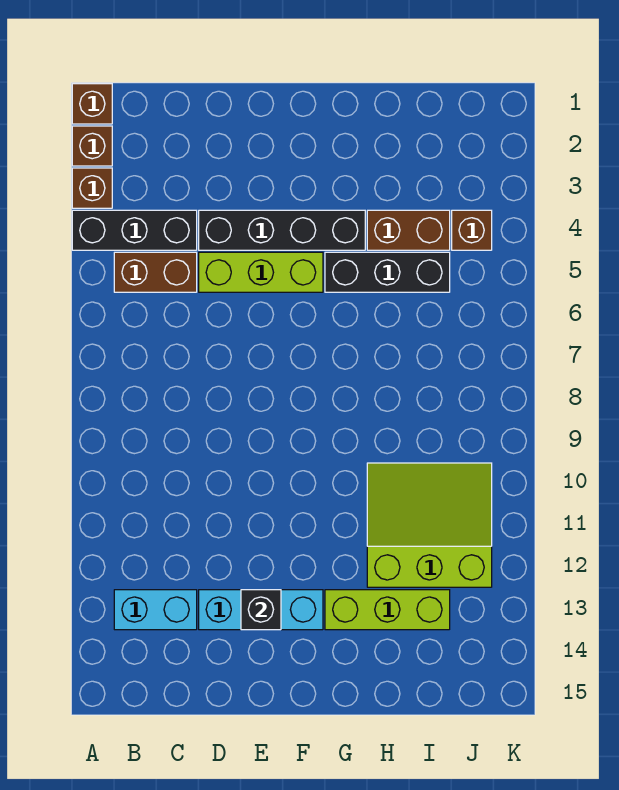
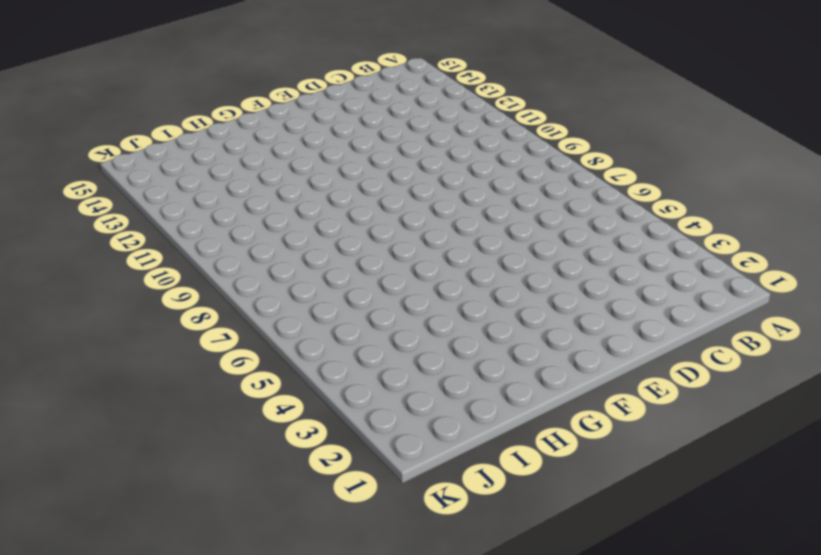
none -> brown 1x1 brick [72,84,112,124]
none -> brown 1x1 brick [72,126,112,166]
none -> brown 1x1 brick [72,168,112,208]

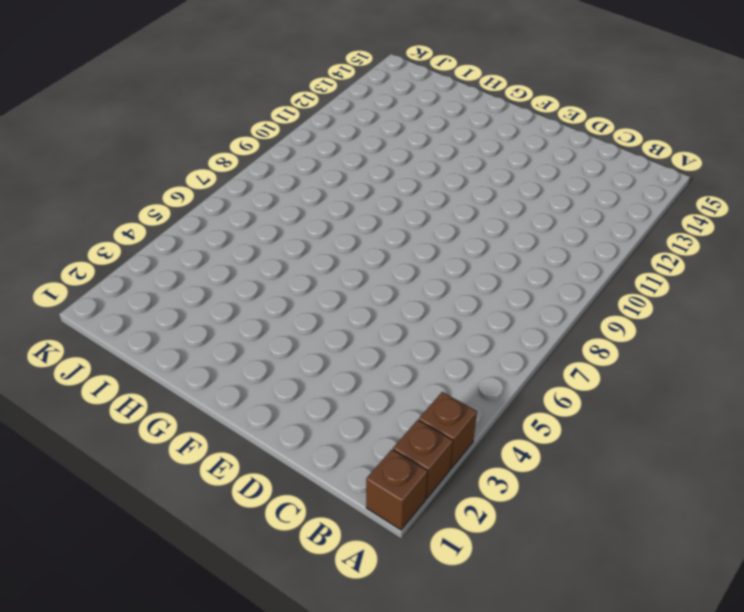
none -> black 1x3 brick [72,210,197,250]
none -> brown 1x2 brick [114,252,197,292]
none -> cyan 1x2 brick [114,590,197,630]

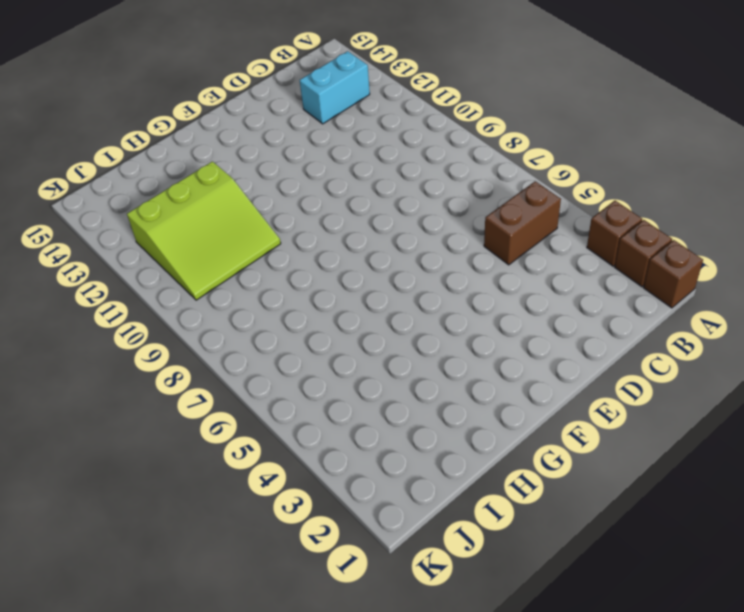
none -> black 1x3 brick [72,210,197,250]
none -> black 1x4 brick [199,210,365,250]
none -> lime 1x3 brick [199,252,323,292]

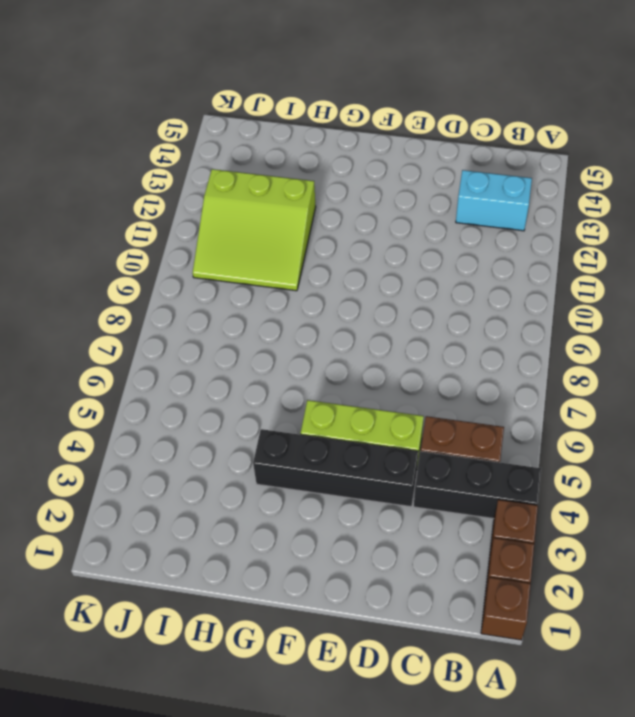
none -> cyan 1x3 brick [199,590,323,630]
none -> black 1x3 brick [325,252,450,292]
none -> lime 1x3 brick [325,590,450,630]

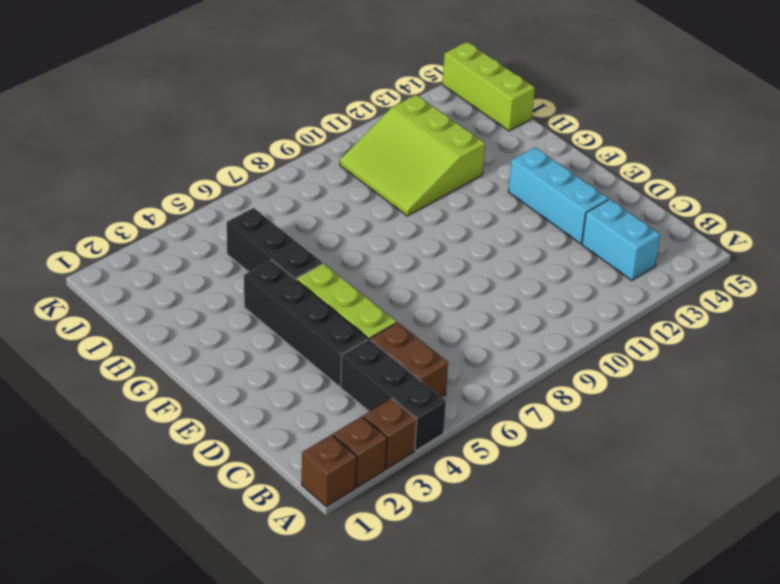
lime 1x3 brick [442,42,535,131] -> lime 1x3 brick moved to [325,590,450,630]
none -> brown 1x2 brick [367,210,450,250]
none -> brown 1x1 brick [452,210,492,250]
none -> black 1x1 brick [241,590,281,630]

